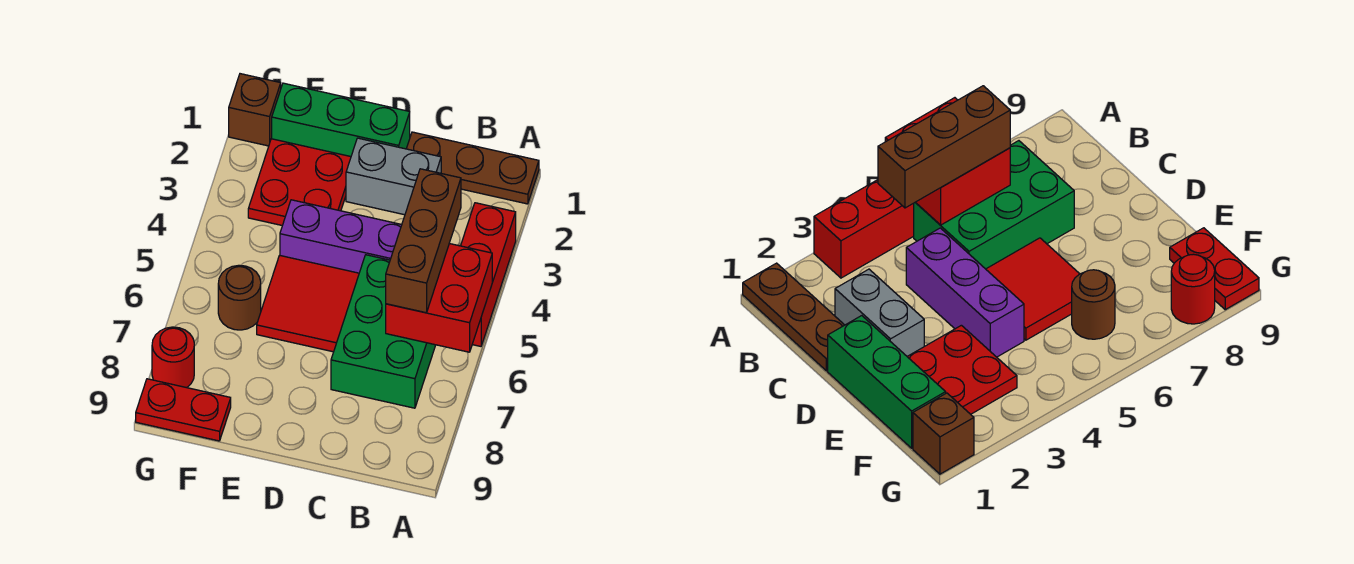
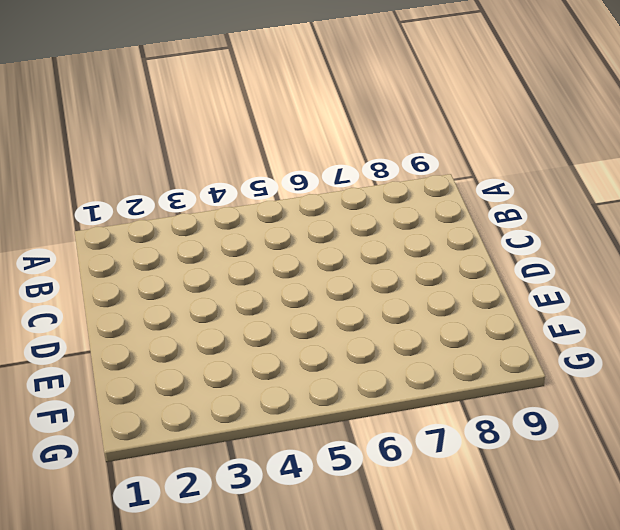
none -> brown 1x3 plate [407,132,539,204]
none -> red 1x3 brick [461,203,516,346]
none -> green 2x3 brick [331,255,436,408]

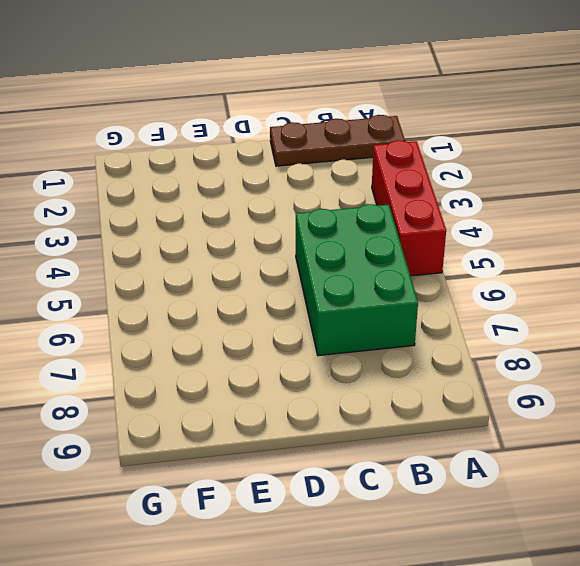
none -> grey 1x2 brick [346,138,441,215]
none -> purple 1x3 brick [280,200,402,273]
none -> green 1x3 brick [272,83,410,157]

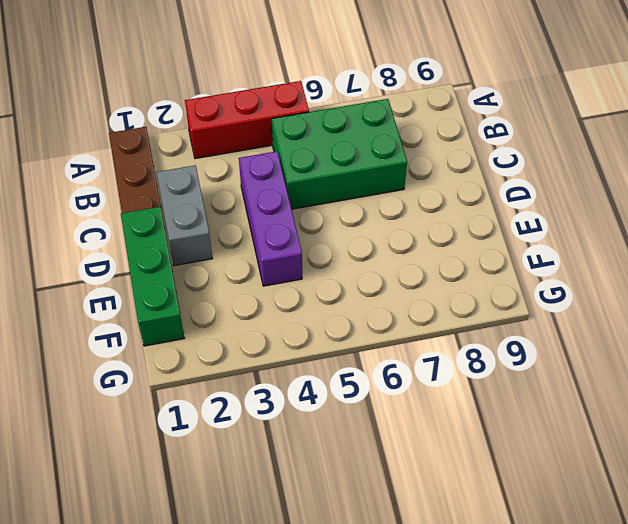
none -> red 2x2 tile [257,255,359,352]
none -> red 2x2 plate [248,139,351,226]
none -> brown 1x1 round brick [218,265,261,330]

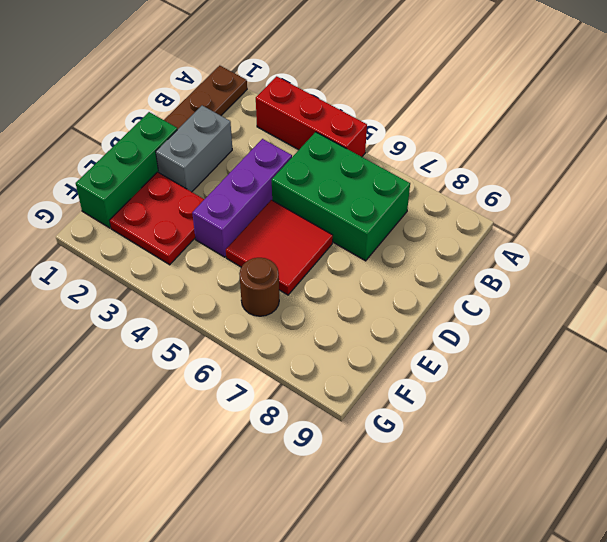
none -> red 1x2 plate [136,379,231,441]
none -> brown 1x1 brick [229,74,281,146]
none -> red 1x1 round brick [152,327,194,388]

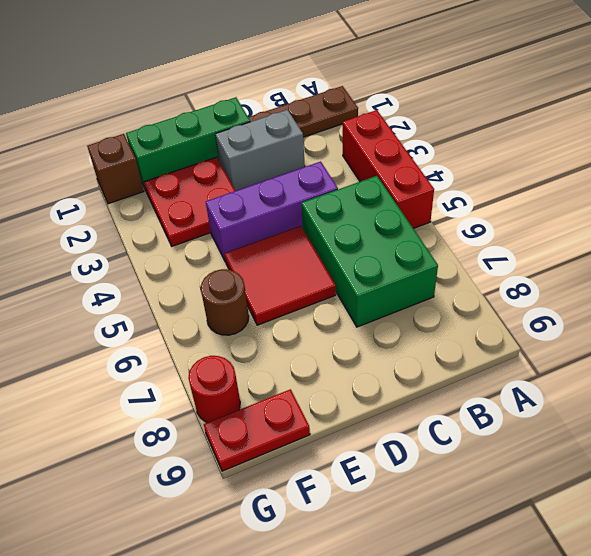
none -> red 2x2 brick [386,244,492,352]
none -> brown 1x3 brick [386,169,461,313]

